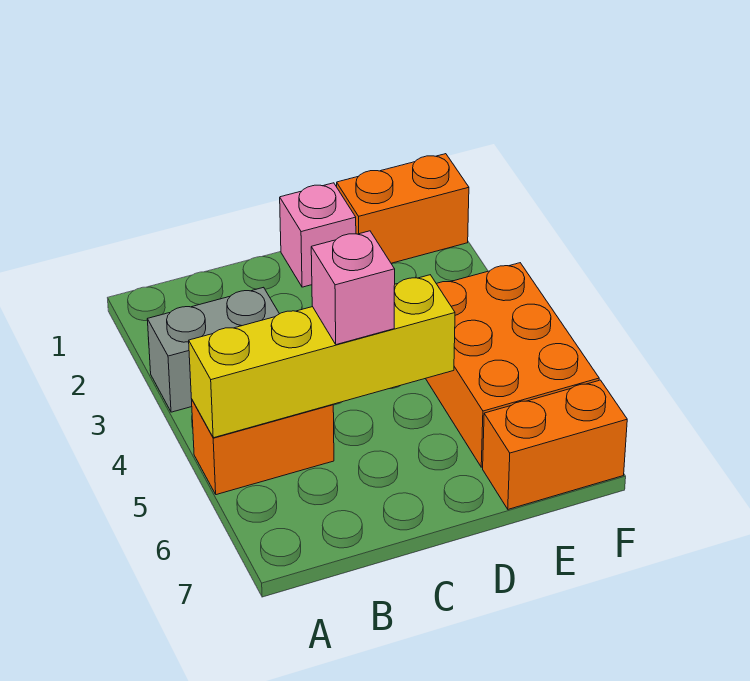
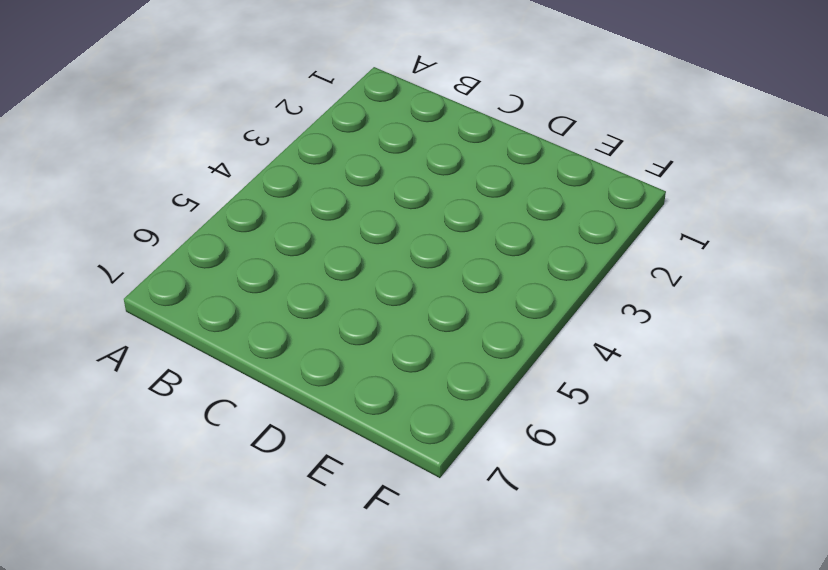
none -> grey 1x2 brick [147,287,279,412]
none -> orange 1x2 brick [192,400,334,495]

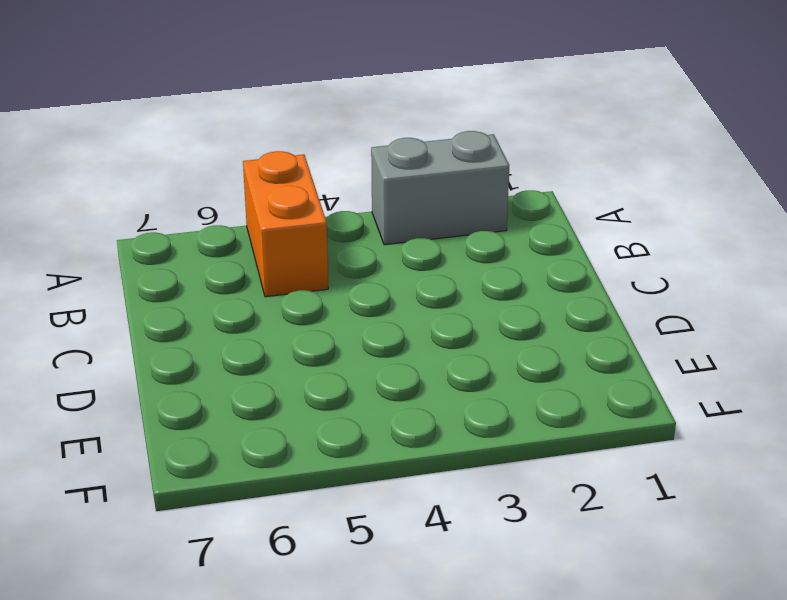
grey 1x2 brick [371,131,509,245] -> grey 1x2 brick turned to [147,287,279,412]
none -> pink 1x1 brick [280,183,356,287]
none -> orange 1x2 brick [337,154,469,263]

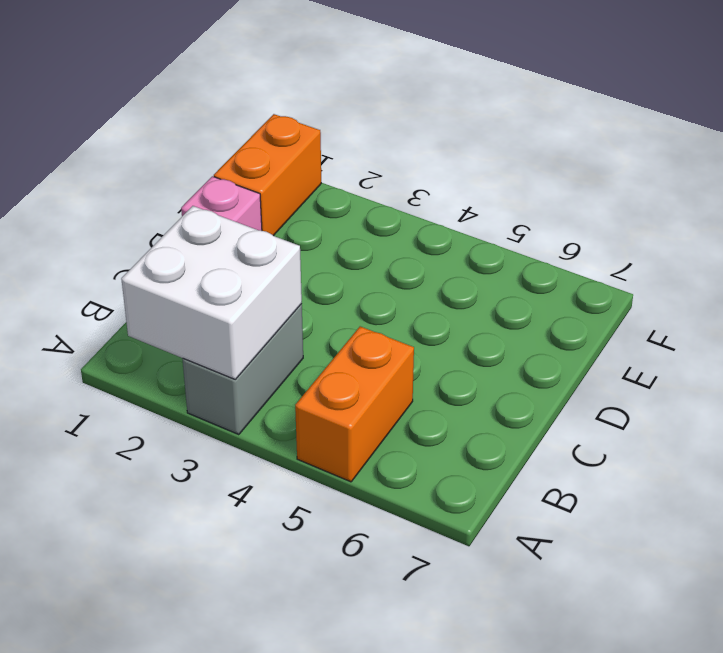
white 2x2 brick [121,206,302,379] -> none
none -> orange 2x3 brick [426,263,599,467]
none -> orange 1x2 brick [483,380,627,509]

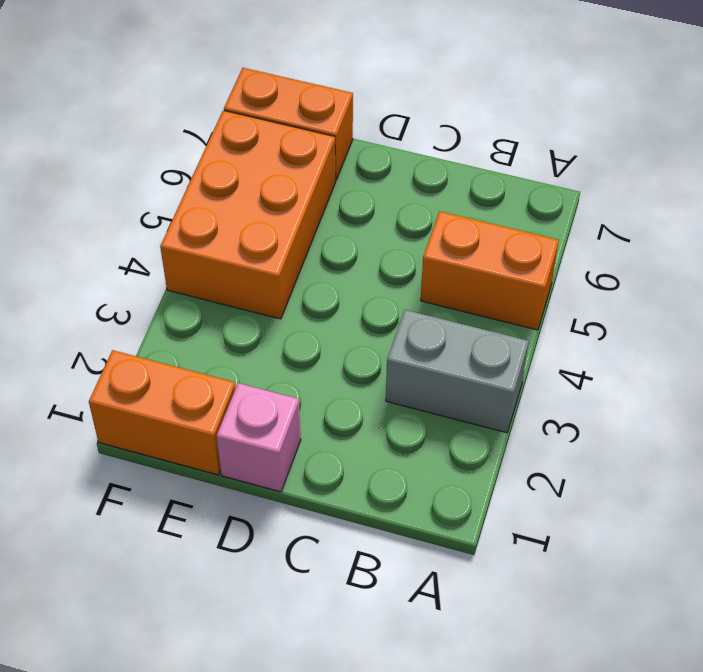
none -> yellow 1x4 brick [189,275,455,438]
none -> pink 1x1 brick [311,231,395,345]

